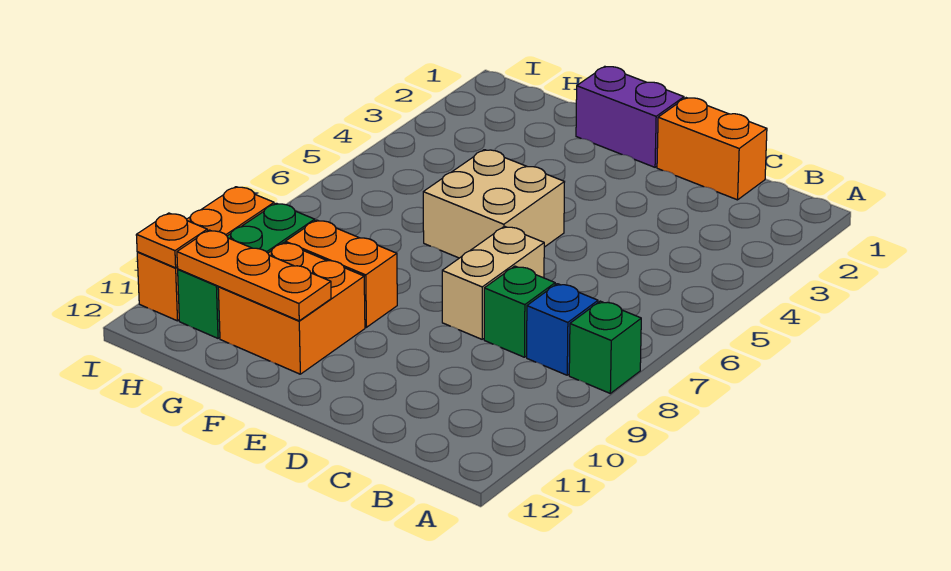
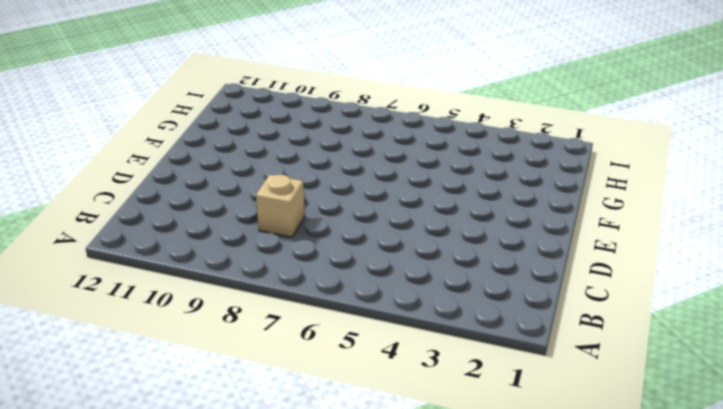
tan 1x1 brick [256,175,305,237] -> green 1x1 brick [484,266,555,357]
none -> green 1x1 brick [569,301,641,393]
none -> blue 1x1 brick [527,284,598,375]
none -> orange 1x2 brick [657,98,767,200]

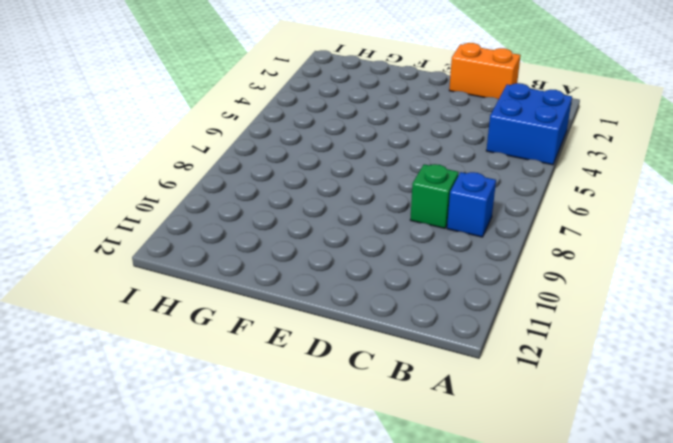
blue 2x2 brick [486,83,572,165] -> none
none -> green 1x1 brick [569,301,641,393]
none -> tan 1x2 brick [442,226,544,339]
none -> purple 1x2 brick [576,66,684,167]

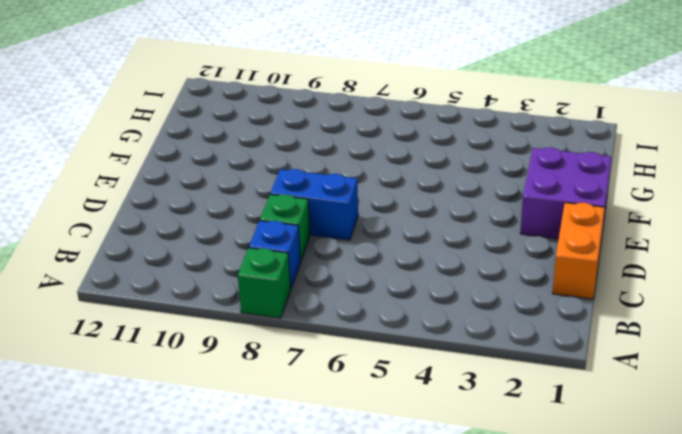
blue 1x2 brick [270,169,358,240] -> tan 1x2 brick [442,226,544,339]
purple 2x2 brick [520,147,611,239] -> purple 1x2 brick [576,66,684,167]
none -> tan 2x2 brick [423,150,564,258]
none -> orange 1x2 brick [285,220,397,327]
none -> orange 2x2 brick [218,243,365,374]

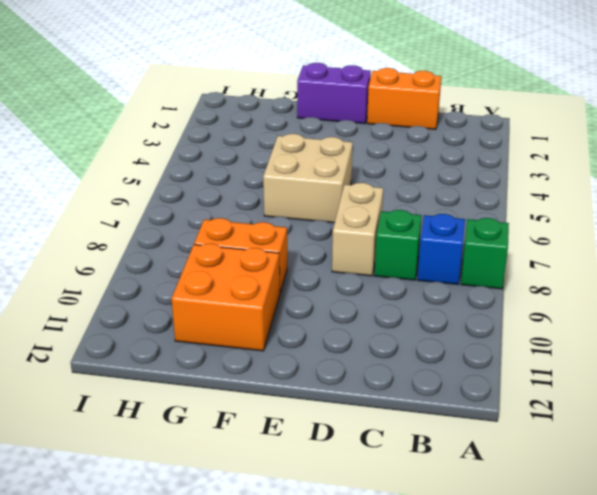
none -> green 1x3 brick [178,203,315,338]
none -> orange 1x3 brick [137,187,274,321]
none -> orange 1x3 plate [177,230,331,321]

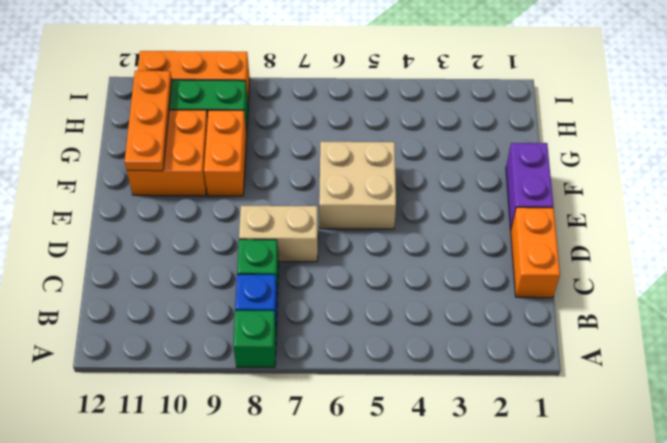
none -> orange 1x1 plate [136,213,207,268]

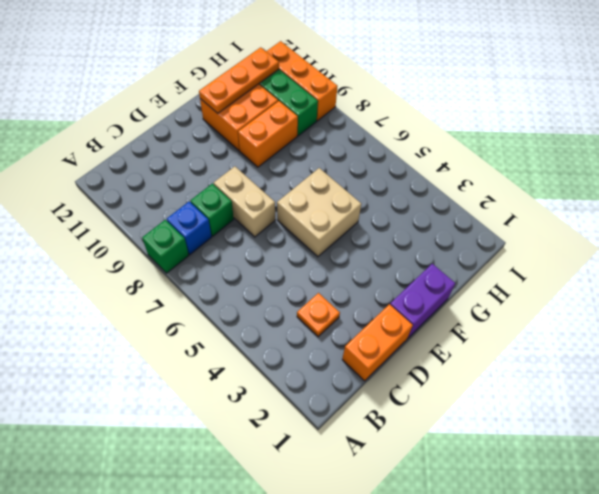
orange 1x1 plate [297,293,340,337] -> orange 1x1 plate moved to [136,213,207,268]

